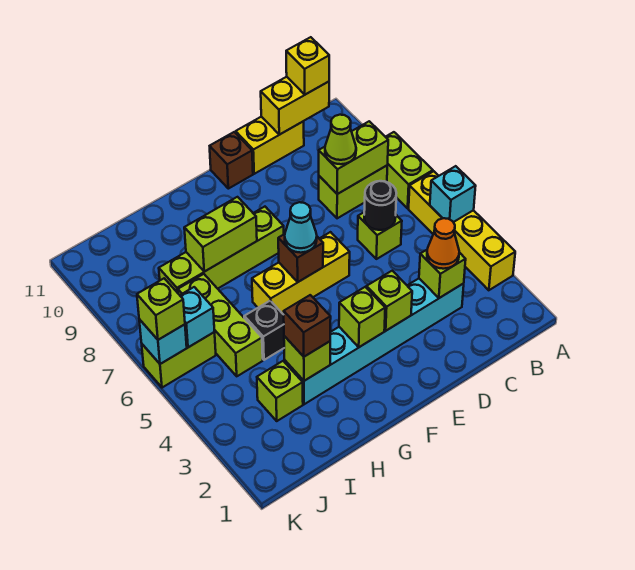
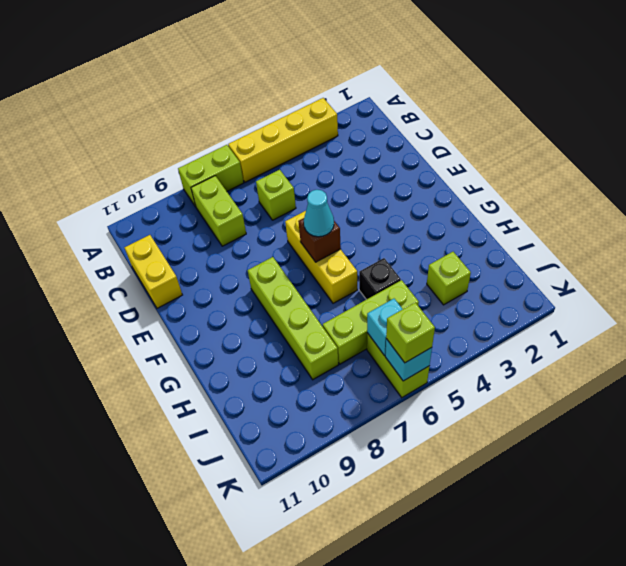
none -> cyan 1x6 brick [285,279,464,404]
none -> brown 1x1 brick [210,132,253,189]
none -> cyan 1x1 brick [430,166,476,222]
none -> lime 1x2 brick [319,121,388,194]

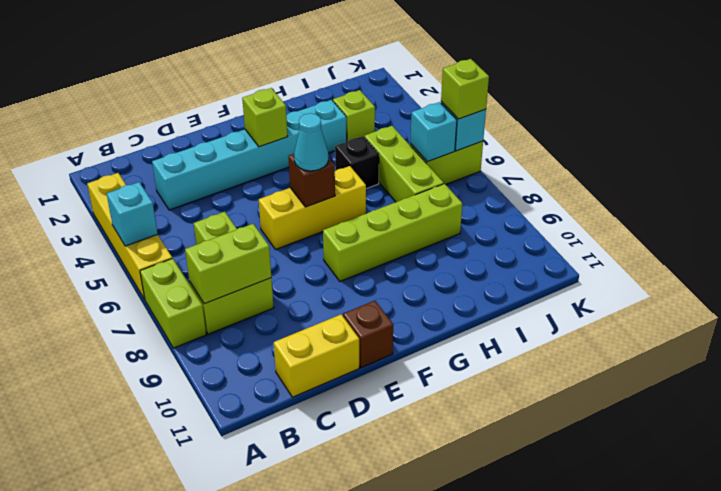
none -> yellow 1x2 brick [261,77,329,135]
none -> lime 1x1 brick [419,250,466,298]
none -> black 1x1 round brick [364,181,396,230]
none -> lime 1x1 brick [367,271,412,331]

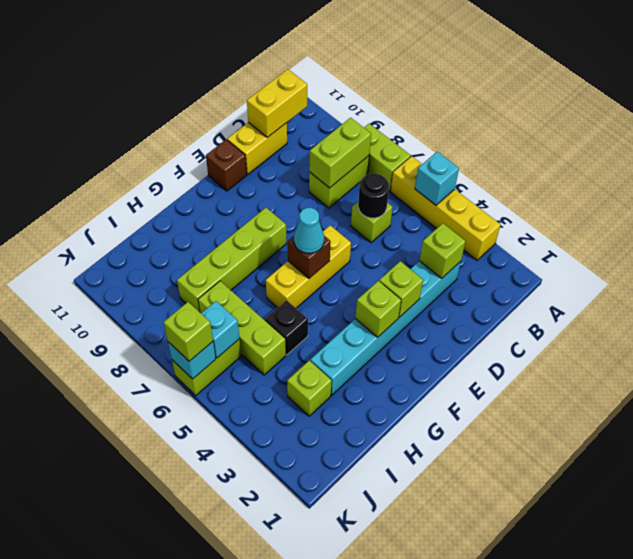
none -> lime 1x2 brick [184,197,257,272]
none -> lime 1x1 brick [284,336,330,381]
none -> yellow 1x1 brick [286,37,329,95]
none -> orange 1x1 cone [427,218,459,269]

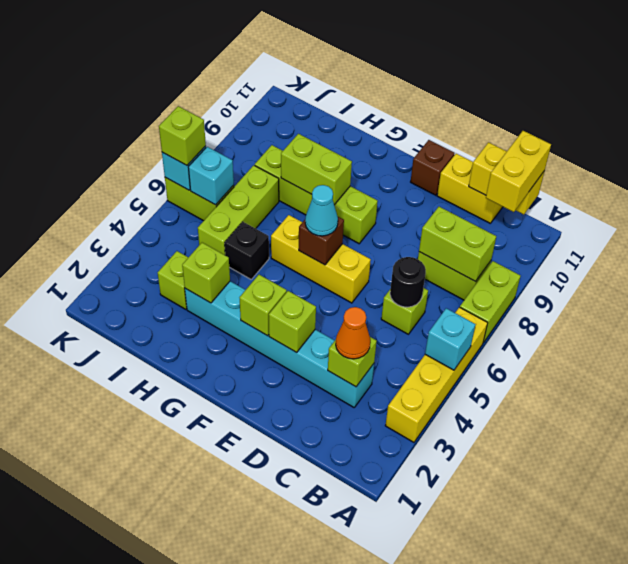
yellow 1x2 brick [486,131,551,212] -> yellow 1x1 brick [286,37,329,95]
none -> lime 1x1 cone [325,115,356,164]
none -> brown 1x1 brick [284,295,331,357]

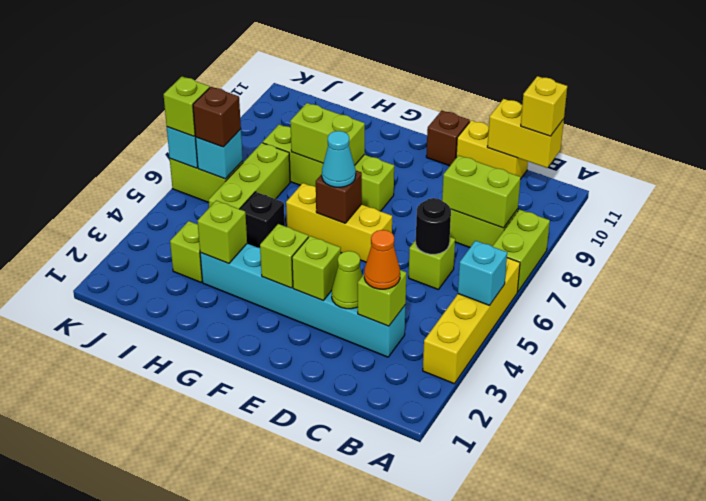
lime 1x1 cone [332,251,363,309] -> lime 1x1 cone moved to [325,115,356,164]
brown 1x1 brick [193,87,241,147] -> brown 1x1 brick moved to [284,295,331,357]

